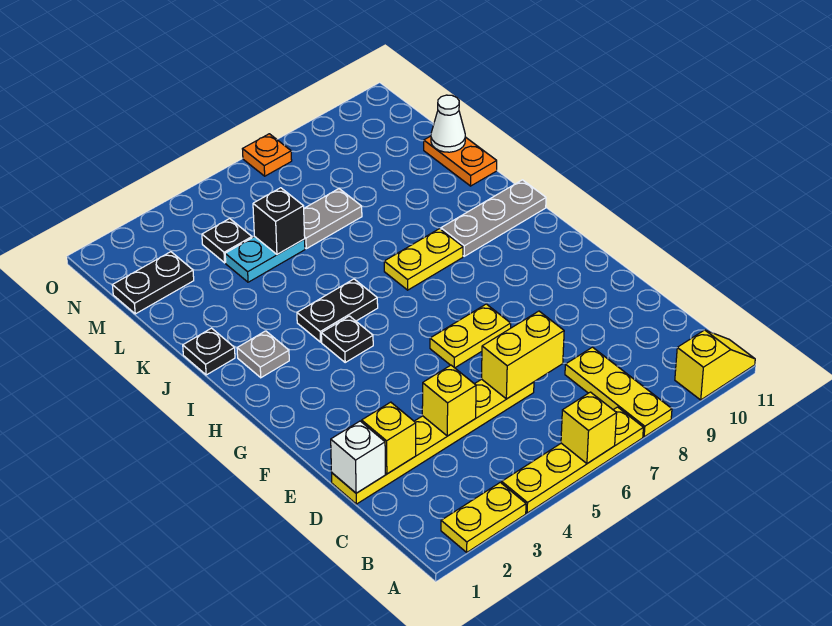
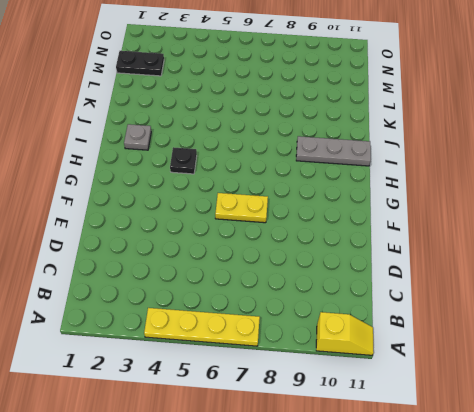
none -> yellow 1x2 plate [441,482,526,552]
none -> yellow 1x3 plate [565,347,672,437]
none -> yellow 1x6 plate [332,379,534,504]

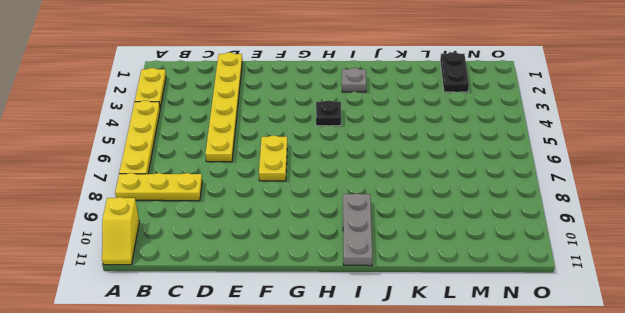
none -> black 1x2 plate [297,279,378,342]
none -> yellow 1x2 plate [384,229,463,290]
none -> black 1x1 plate [183,328,235,375]

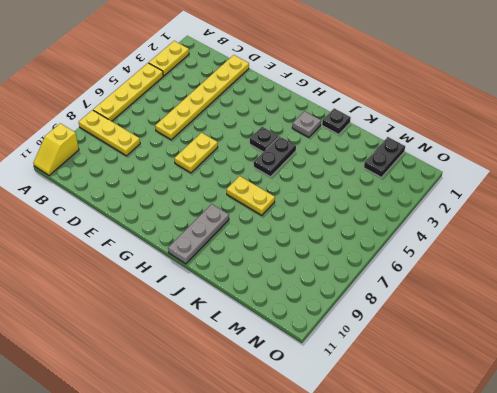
yellow 1x2 plate [227,176,275,215] -> yellow 1x2 plate turned to [384,229,463,290]
none -> orange 1x2 plate [424,136,497,186]
none -> cyan 1x2 plate [225,237,305,282]
none -> grey 1x2 plate [304,189,362,249]

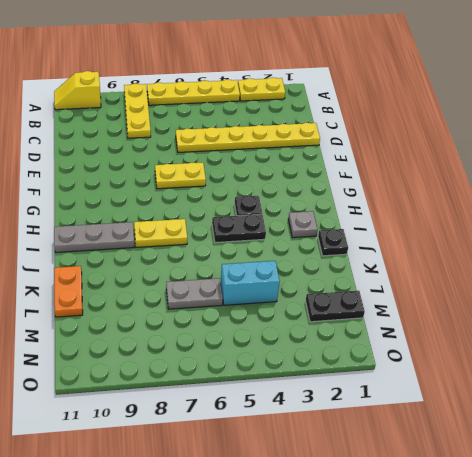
cyan 1x2 brick [221,261,279,305] -> cyan 1x2 plate [225,237,305,282]
none -> black 1x1 plate [202,219,252,263]
none -> orange 1x1 plate [243,134,292,176]
none -> yellow 1x1 brick [561,392,617,464]

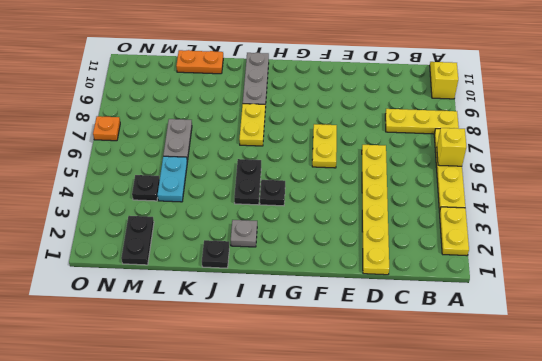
none -> white 1x1 brick [331,421,385,493]
none -> yellow 1x1 brick [362,402,416,474]
none -> yellow 1x1 brick [422,365,476,436]

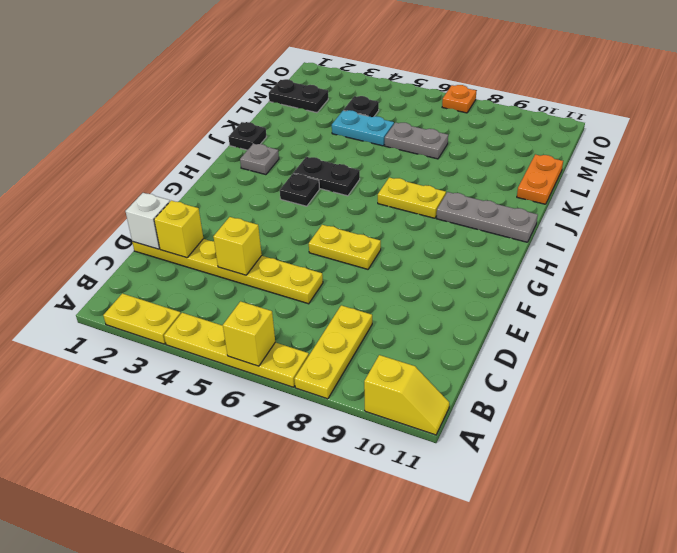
none -> yellow 1x2 brick [481,311,564,399]
none -> black 1x1 brick [253,188,305,254]
none -> white 1x1 cone [431,95,465,152]

